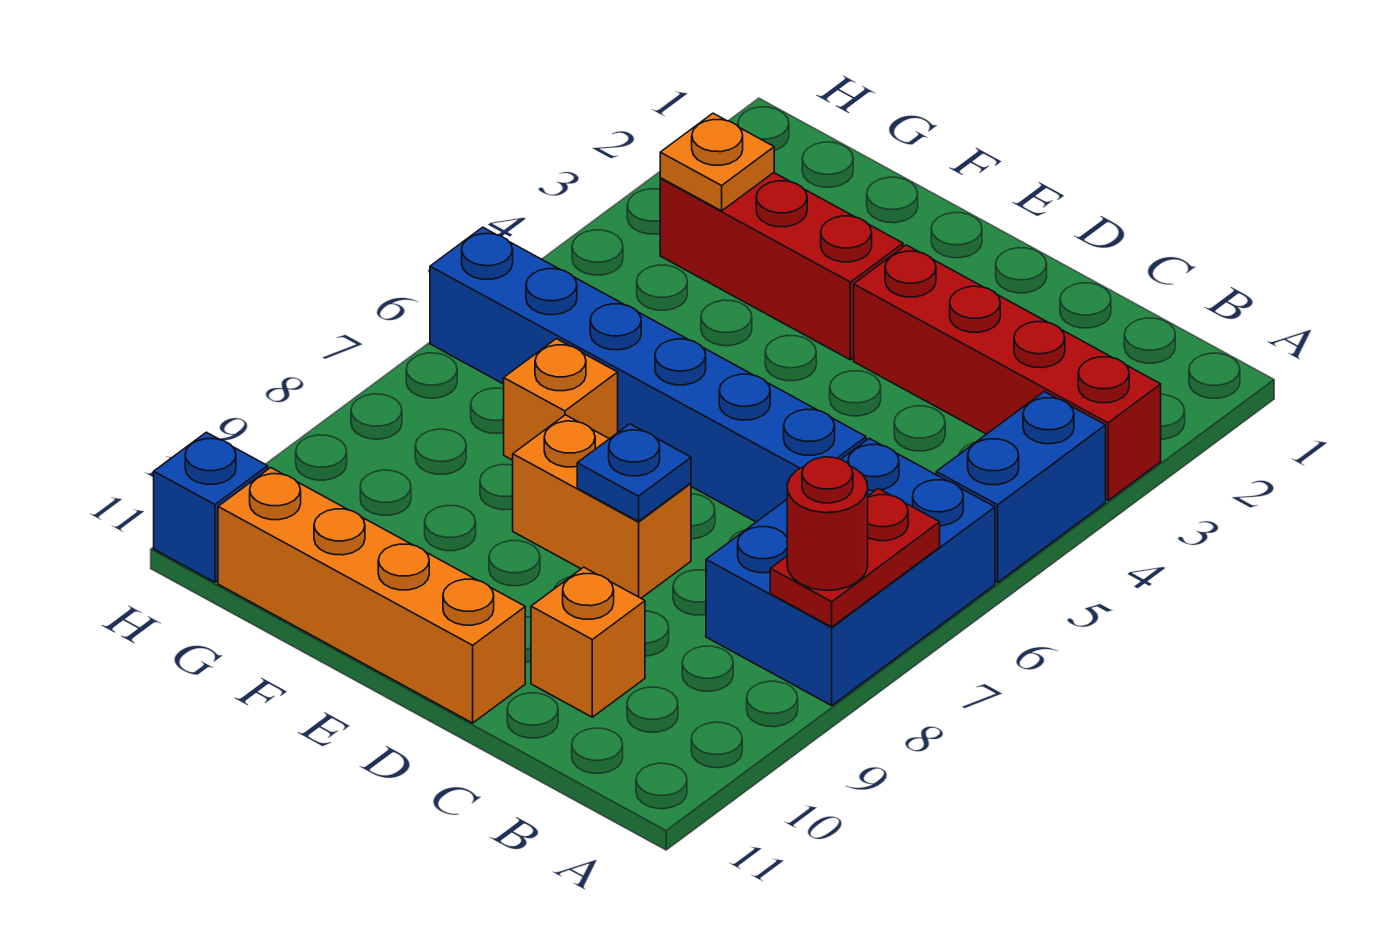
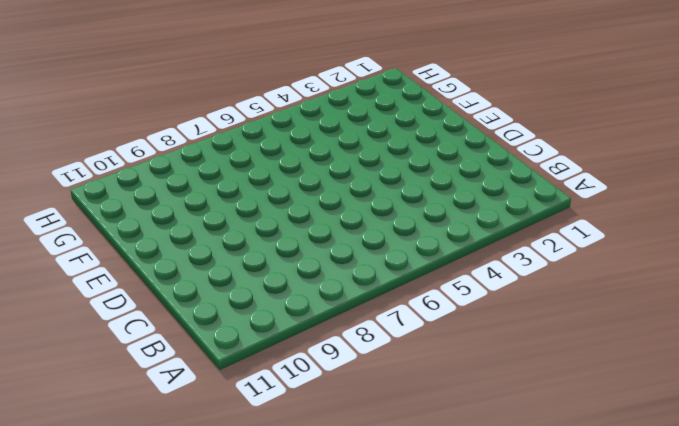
none -> red 1x4 brick [854,245,1161,500]
none -> blue 1x2 brick [936,392,1106,583]
none -> blue 2x3 brick [706,438,995,705]

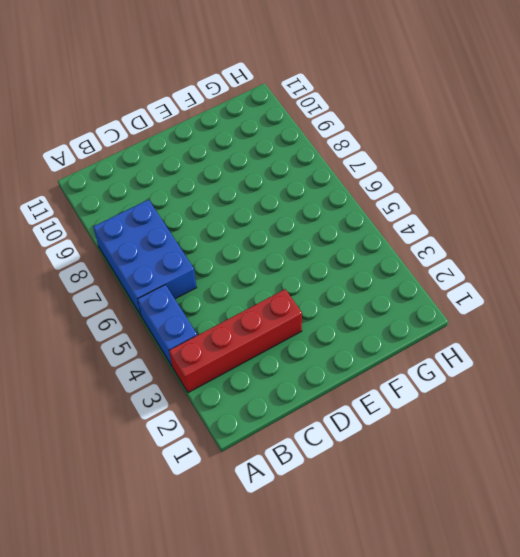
none -> blue 1x6 brick [430,227,866,522]
none -> orange 1x1 brick [531,567,645,717]
none -> orange 1x2 brick [513,415,691,598]

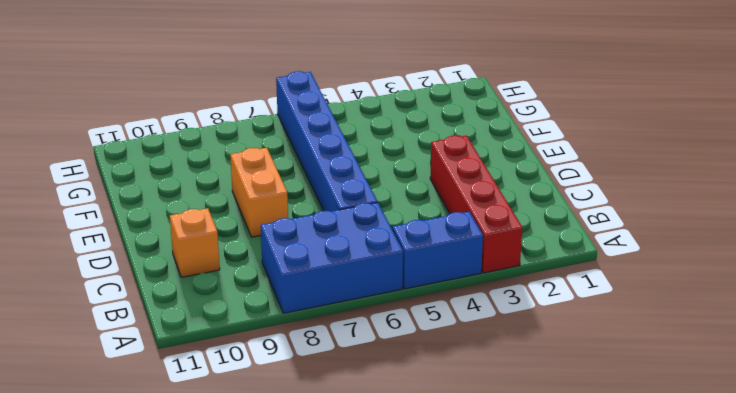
none -> orange 1x4 brick [218,468,525,723]
none -> red 1x3 brick [660,173,903,360]
none -> orange 1x1 brick [504,339,618,460]

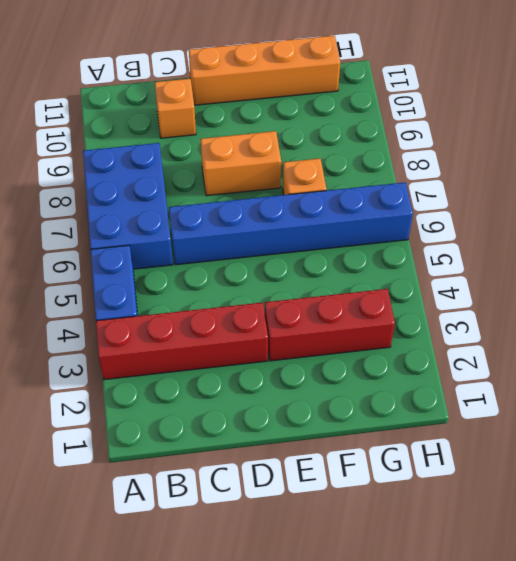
none -> blue 1x1 brick [154,432,268,582]
none -> red 1x2 plate [770,488,940,627]
none -> blue 1x1 plate [577,424,691,521]

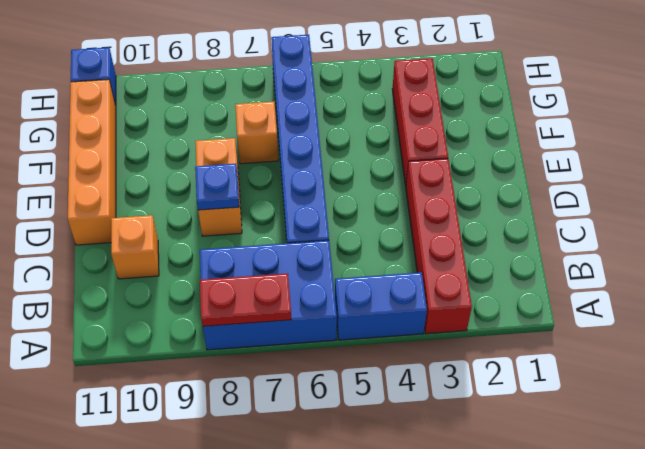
none -> orange 1x1 plate [660,113,774,211]
none -> red 1x1 round brick [787,457,868,590]

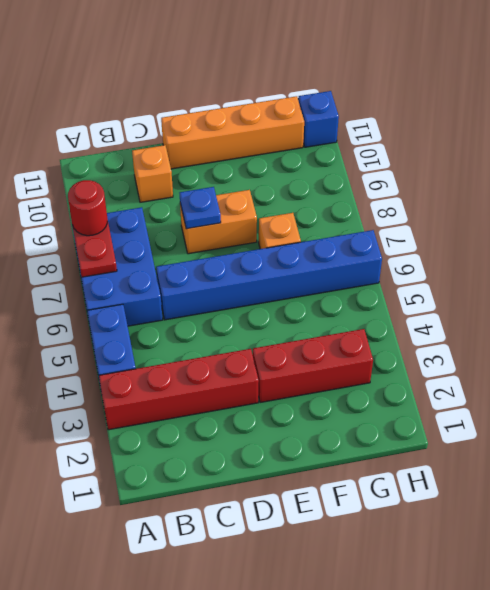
none -> orange 1x1 plate [660,113,774,211]

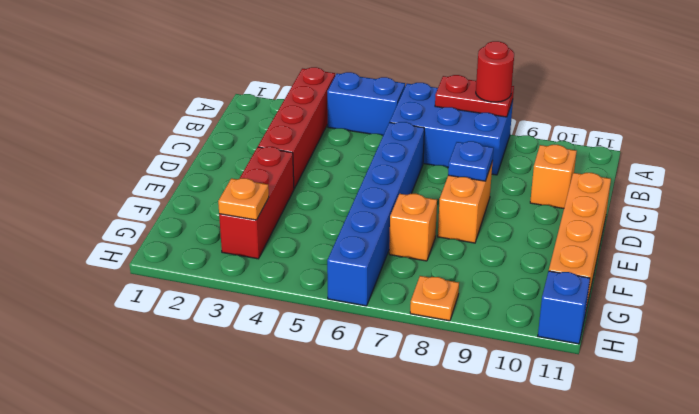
orange 1x1 plate [410,276,459,321] -> none

